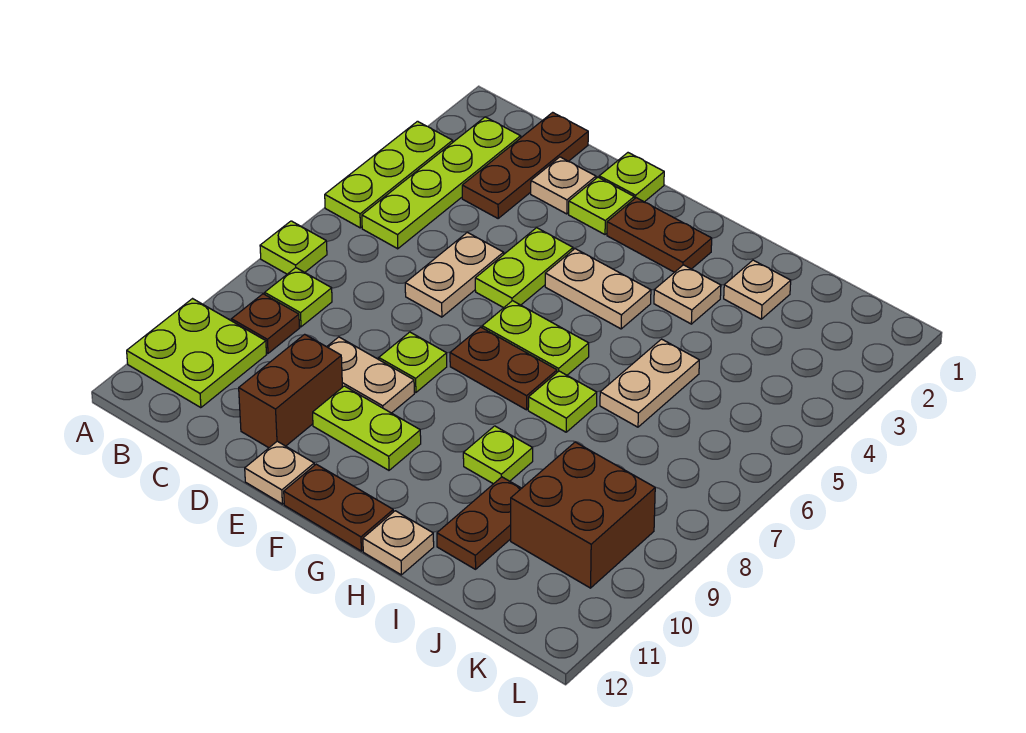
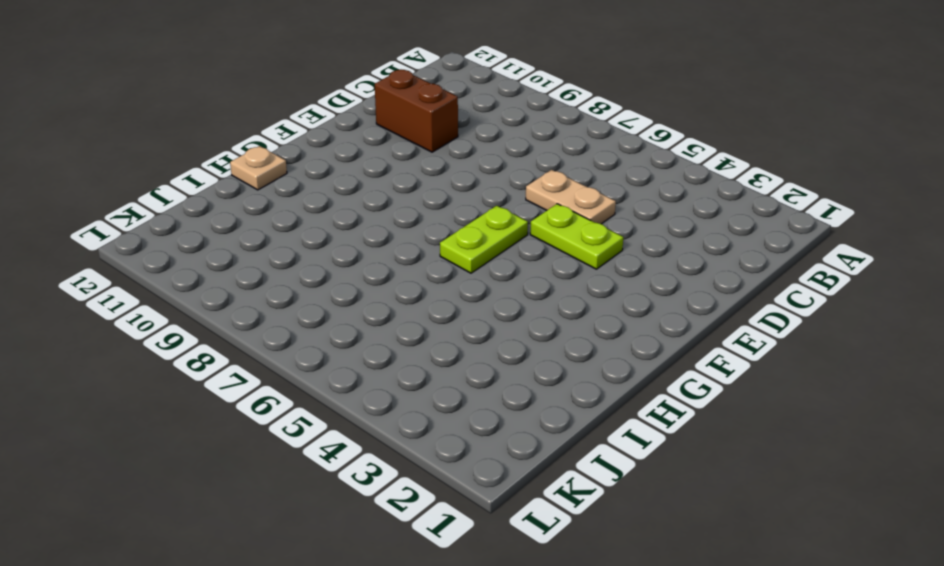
none -> lime 1x3 plate [325,121,453,228]
none -> lime 1x1 plate [260,221,327,274]
none -> lime 2x2 plate [127,299,266,408]
none -> lime 1x4 plate [362,117,521,249]

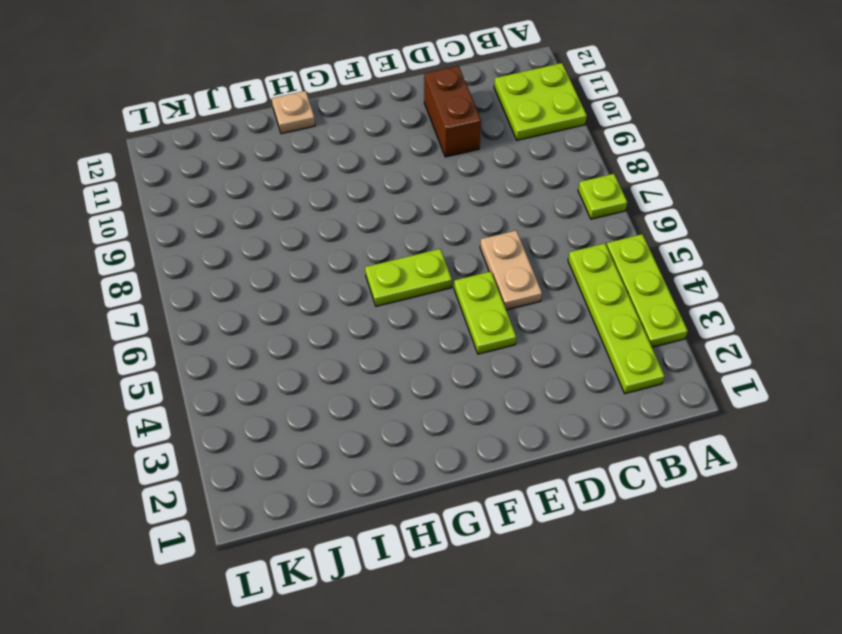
none -> lime 1x1 plate [265,268,332,327]
none -> brown 1x1 plate [232,294,299,353]
none -> brown 1x3 plate [462,112,588,218]
none -> tan 1x1 plate [531,157,596,214]

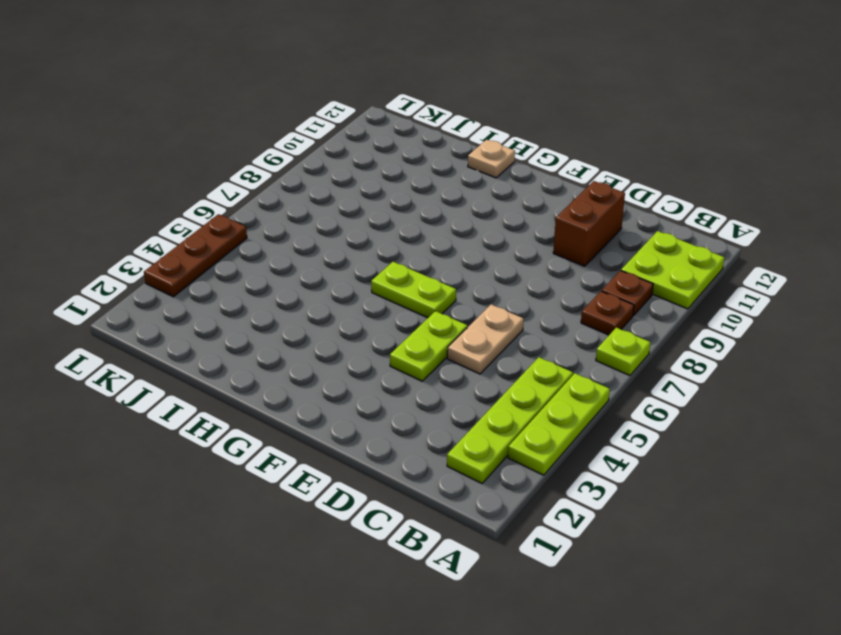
brown 1x1 plate [581,291,634,335] -> lime 1x1 plate [265,268,332,327]
brown 1x3 plate [144,214,247,297] -> brown 1x3 plate moved to [462,112,588,218]
none -> tan 1x1 plate [531,157,596,214]
none -> tan 1x2 plate [327,337,414,413]
none -> lime 1x1 plate [599,153,664,202]
none -> lime 1x1 plate [569,177,634,234]

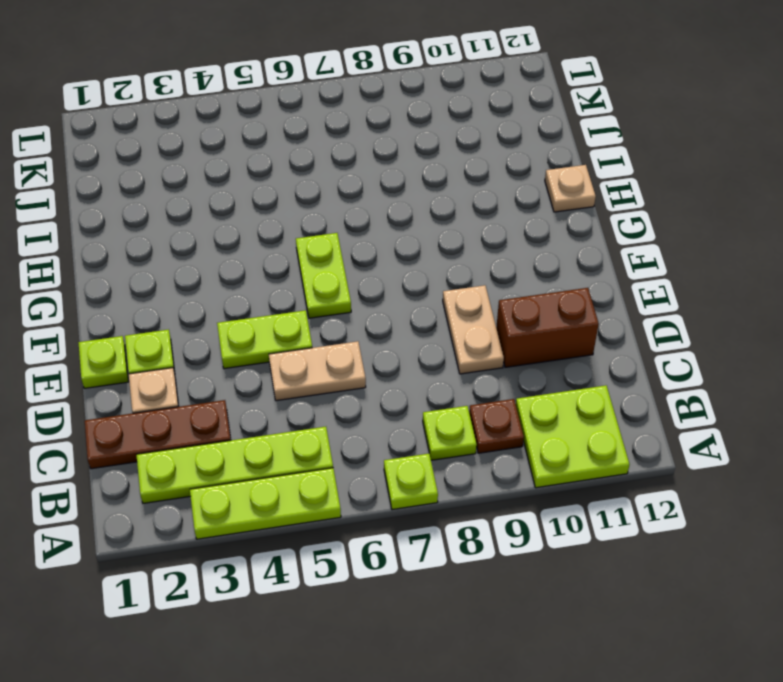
none -> lime 1x1 plate [379,332,447,393]
none -> lime 1x2 plate [313,386,421,470]
none -> tan 1x1 plate [245,441,314,504]
none -> brown 1x2 plate [607,198,712,272]

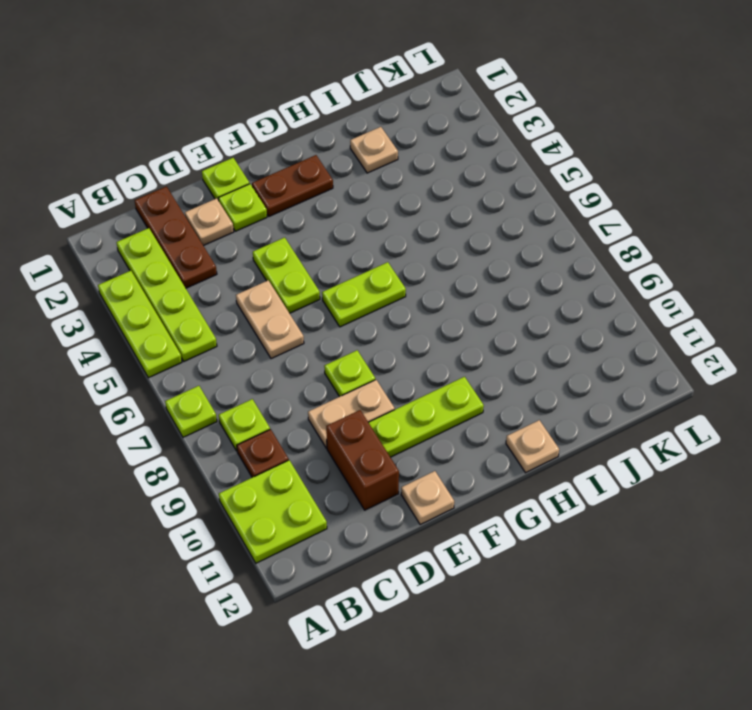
lime 1x3 plate [368,377,484,457] -> lime 1x2 plate [313,386,421,470]
none -> tan 1x2 plate [545,249,651,329]
none -> brown 1x2 plate [450,327,557,410]
none -> brown 1x2 plate [284,464,393,551]
none -> tan 1x1 plate [654,265,721,324]

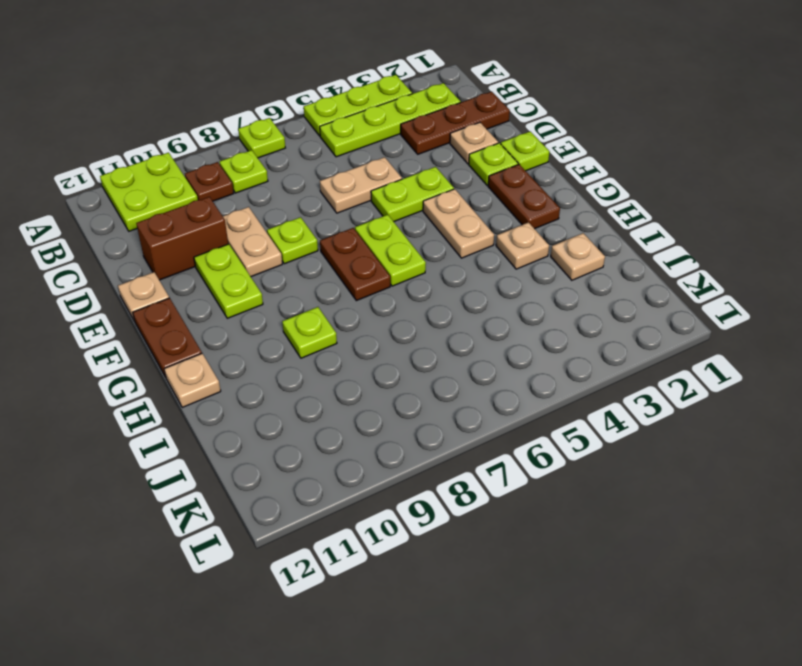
none -> lime 1x1 plate [528,371,597,432]
none -> tan 1x2 plate [600,339,699,427]
none -> brown 1x2 plate [437,477,522,569]
none -> brown 2x2 brick [511,442,655,588]

